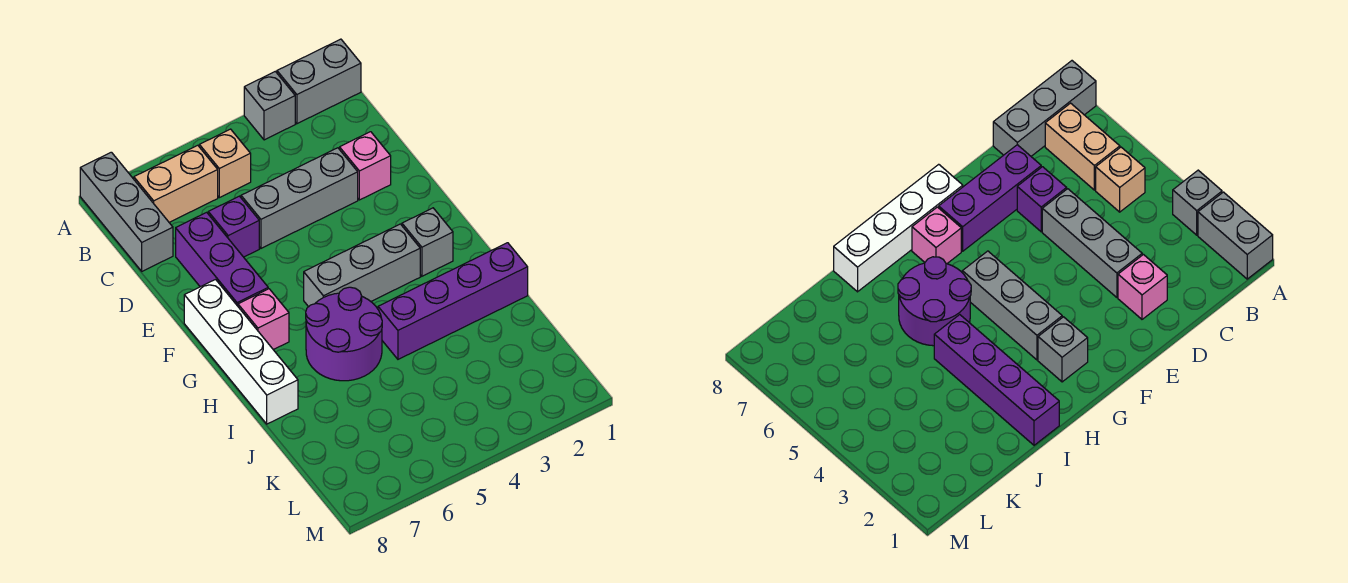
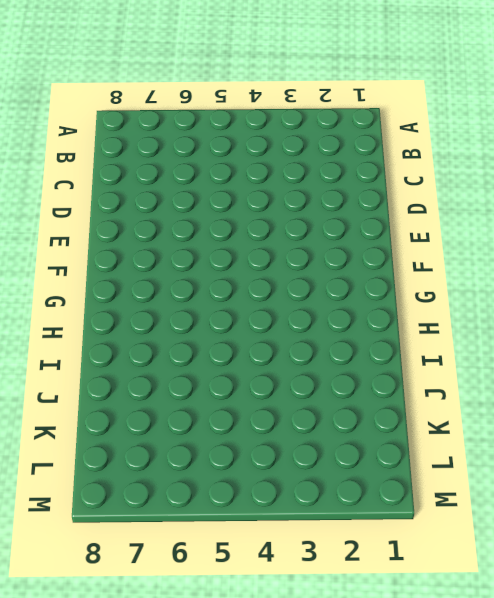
none -> grey 1x2 brick [277,39,361,124]
none -> grey 1x1 brick [244,71,295,140]
none -> grey 1x3 brick [80,152,173,271]

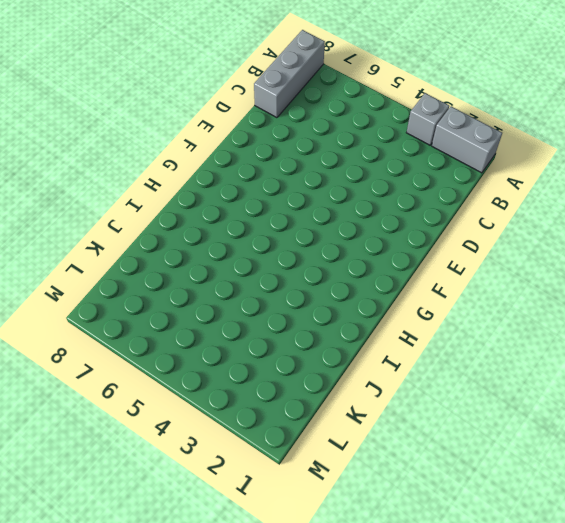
none -> tan 1x1 brick [199,129,251,198]
none -> tan 1x2 brick [134,145,218,222]
none -> pink 1x1 brick [340,132,391,200]

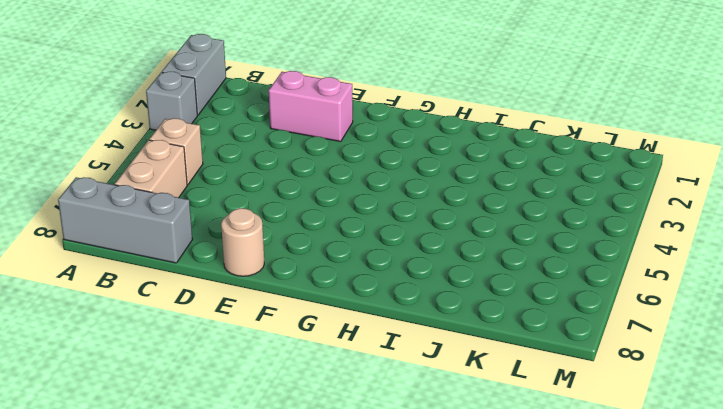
pink 1x2 brick [269,71,353,142] -> pink 1x1 brick [340,132,391,200]
tan 1x1 round brick [221,208,264,276] -> none
none -> grey 1x3 brick [241,148,358,248]
none -> purple 1x1 brick [208,196,259,257]
none -> purple 1x3 brick [176,212,268,306]

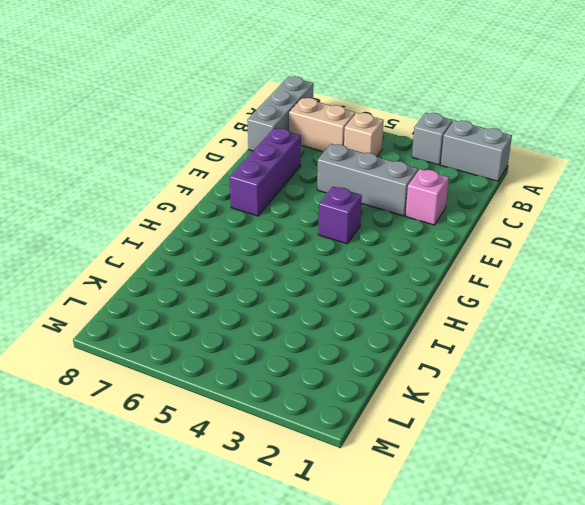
purple 1x1 brick [318,187,362,244] -> purple 1x1 brick moved to [208,196,259,257]
none -> white 1x4 brick [184,280,298,424]
none -> grey 1x1 brick [402,208,453,276]
none -> grey 1x3 brick [304,224,420,307]

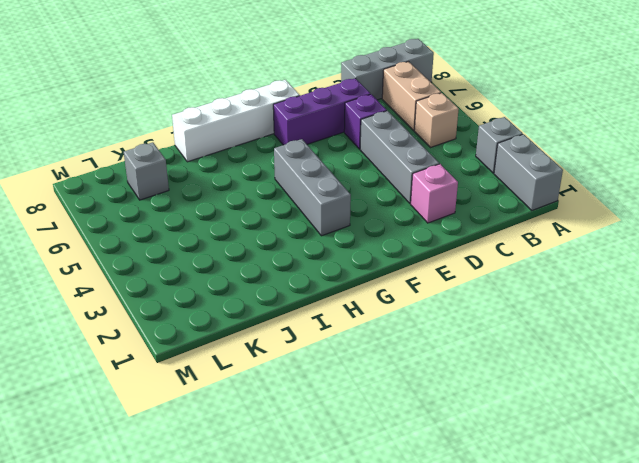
grey 1x1 brick [124,142,169,200] -> grey 1x1 brick moved to [402,208,453,276]
none -> pink 1x1 brick [238,289,289,350]
none -> purple 2x2 round brick [306,287,382,381]
none -> purple 1x4 brick [378,243,528,359]

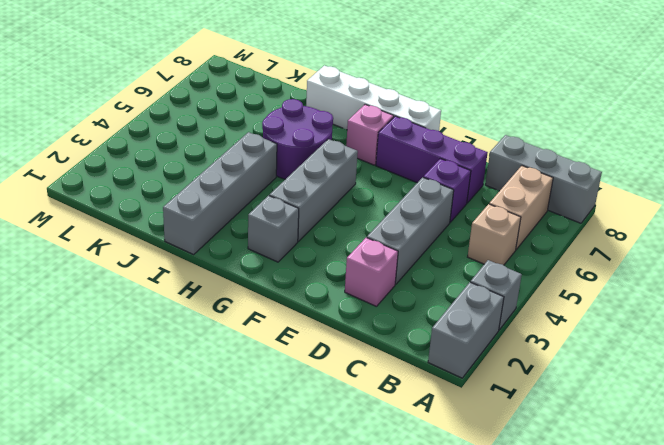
grey 1x4 brick [163,132,277,255] -> purple 1x4 brick [378,243,528,359]

